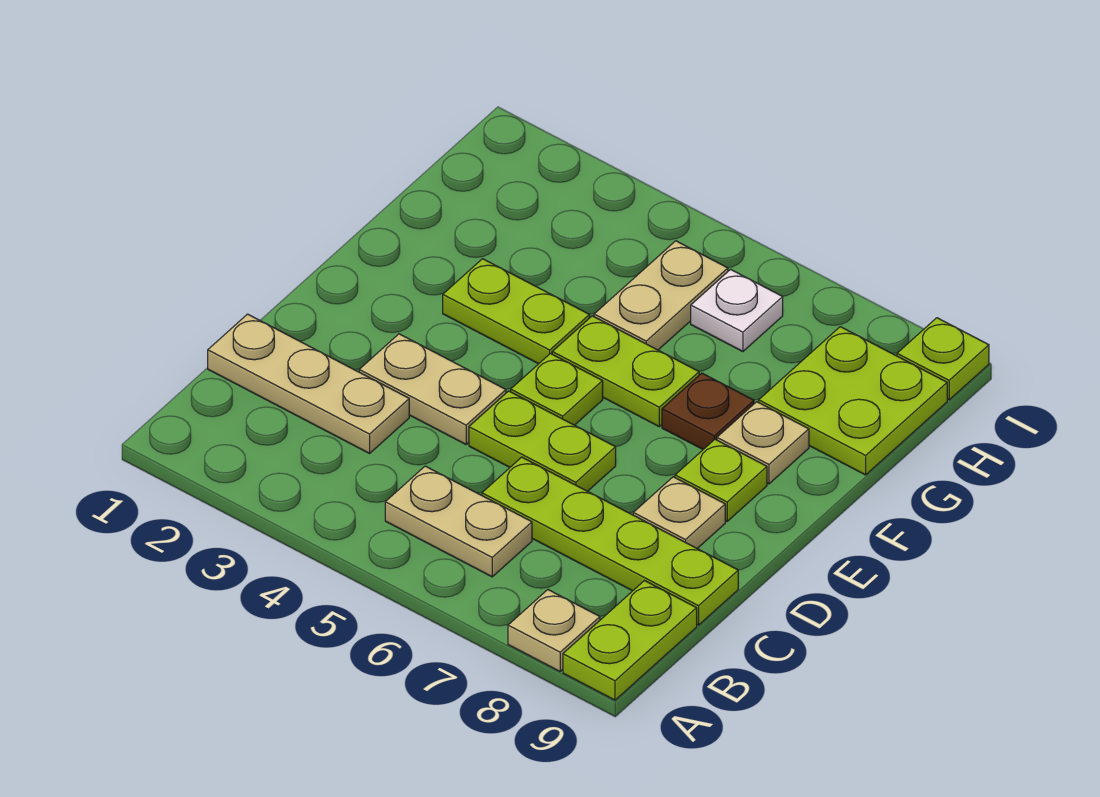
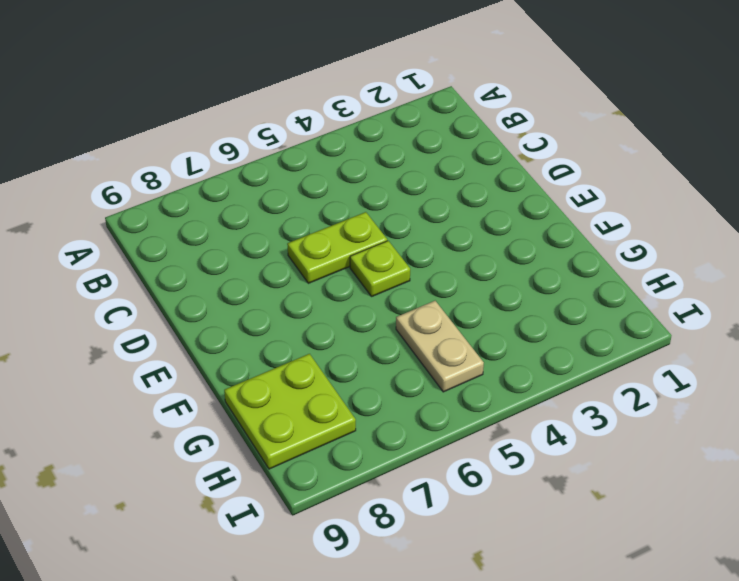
none -> tan 1x1 plate [508,590,600,671]
none -> lime 1x2 plate [563,581,697,700]
none -> tan 1x2 plate [385,466,532,577]

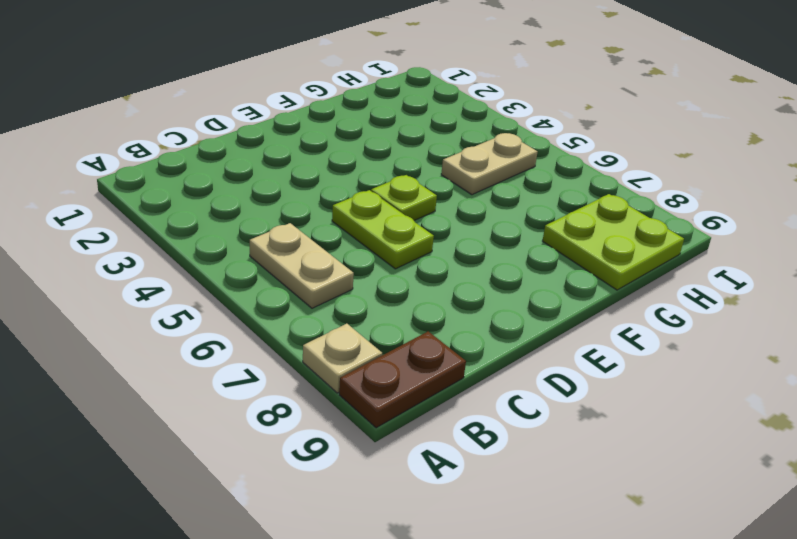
brown 1x2 plate [339,331,466,428] -> lime 1x2 plate [563,581,697,700]
none -> tan 1x3 plate [208,314,409,453]
none -> lime 1x4 plate [482,457,738,625]
none -> tan 1x2 plate [359,334,506,444]

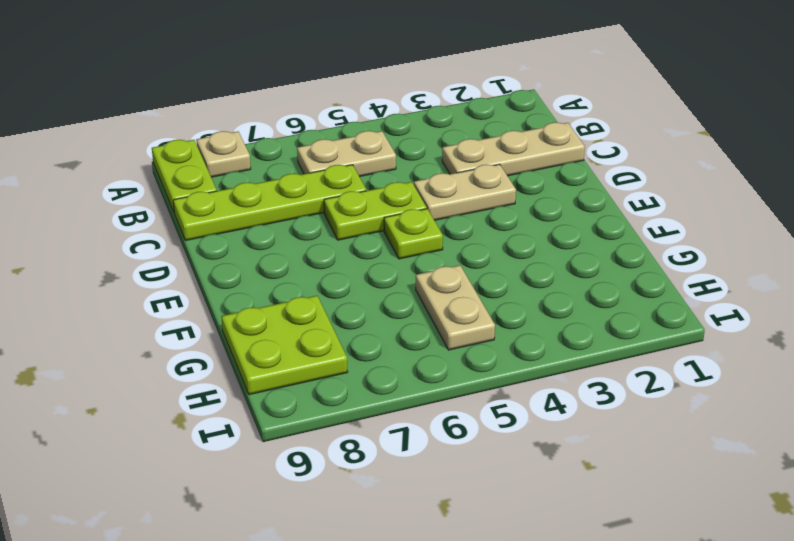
none -> tan 1x1 plate [633,477,725,548]
none -> lime 1x1 plate [675,439,767,521]
none -> lime 1x2 plate [443,259,590,364]

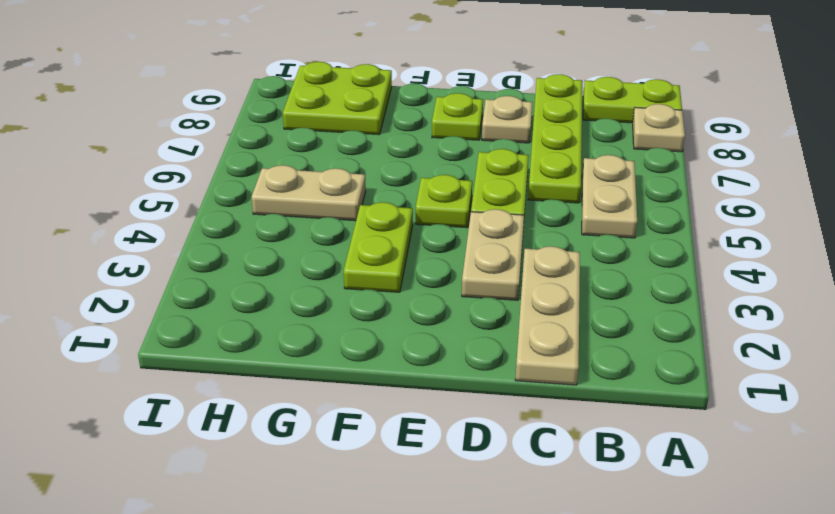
none -> lime 1x2 plate [552,316,699,427]
none -> brown 1x1 plate [662,373,754,449]
none -> tan 1x1 plate [717,402,809,484]

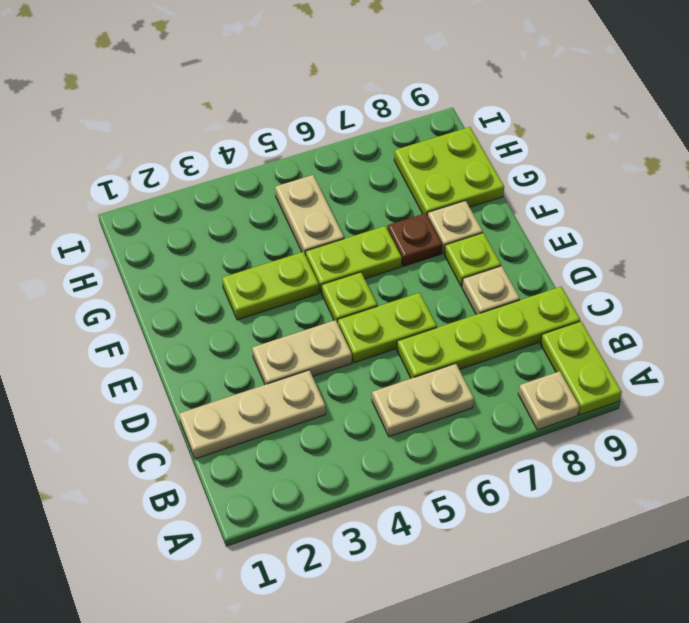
none -> white 1x1 plate [691,269,783,352]
none -> lime 1x1 plate [897,318,989,400]

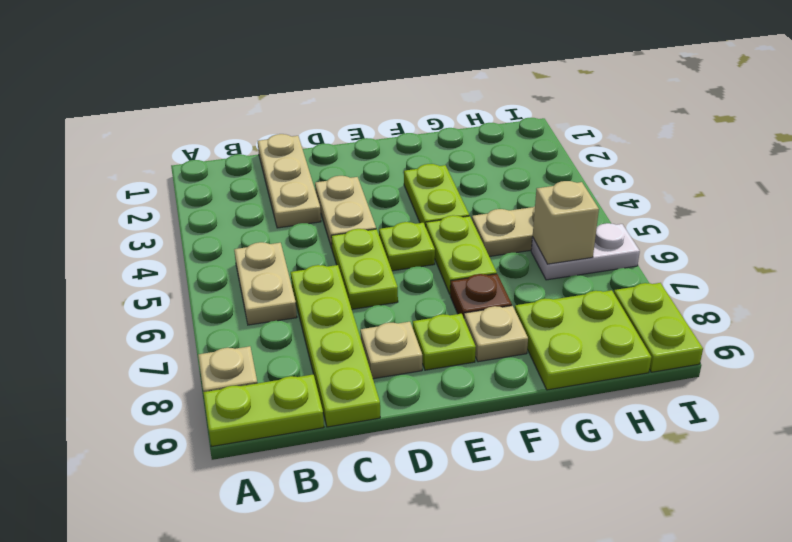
white 1x2 plate [531,223,640,280] -> white 1x1 plate [691,269,783,352]
tan 1x1 brick [533,181,599,264] -> none
lime 1x2 plate [614,283,703,372] -> lime 1x1 plate [897,318,989,400]

